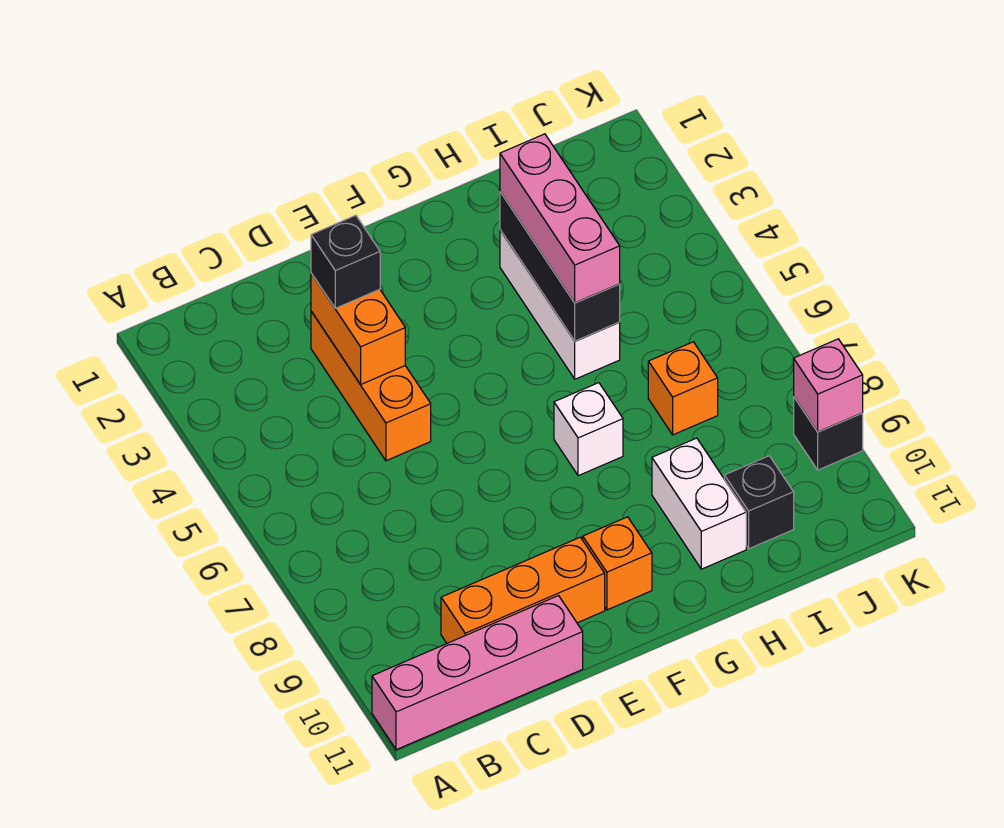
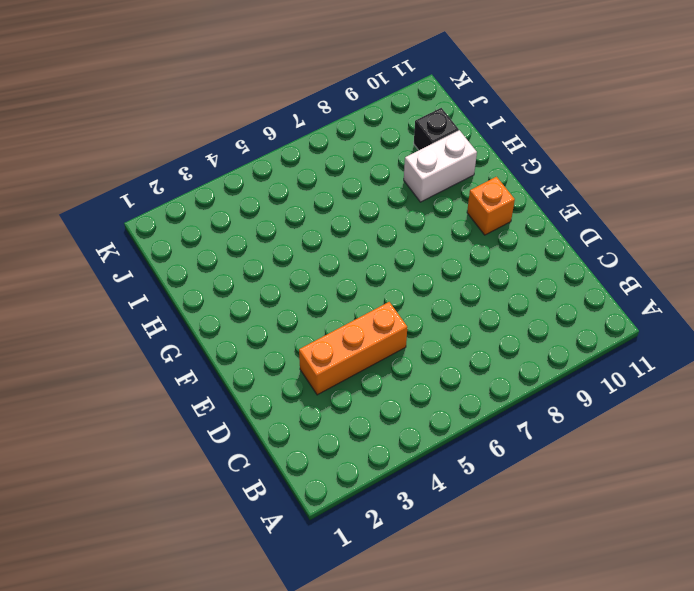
none -> pink 1x4 brick [372,596,583,750]
none -> orange 1x3 brick [441,537,605,643]
none -> white 1x1 brick [554,383,623,476]

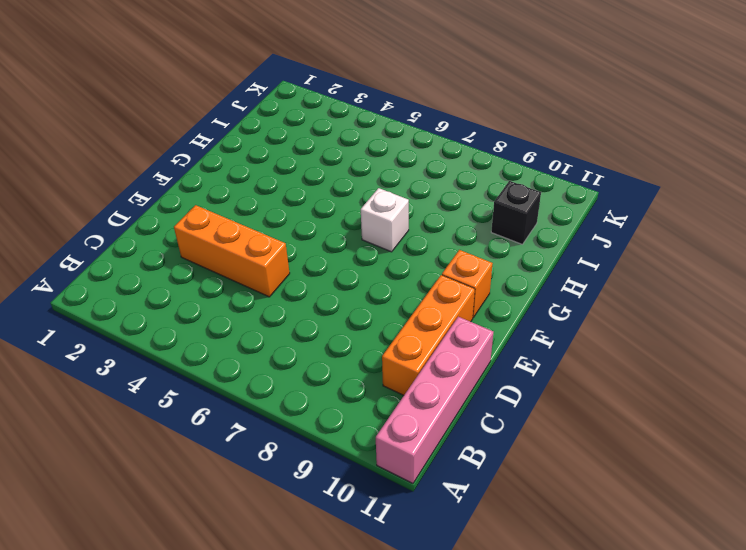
none -> white 1x3 brick [500,230,620,379]
none -> white 1x2 brick [652,438,746,569]
none -> orange 1x1 brick [648,342,718,435]

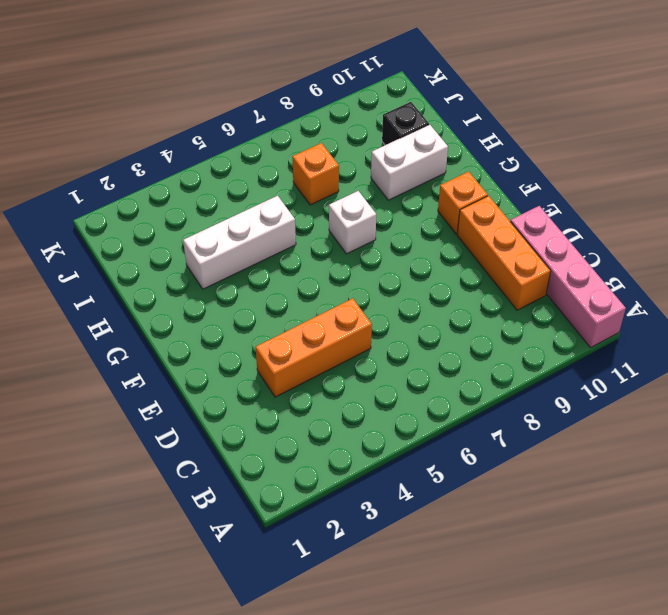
none -> black 1x1 brick [794,398,863,470]
none -> orange 1x2 brick [311,273,405,385]
none -> black 1x3 brick [500,192,620,341]

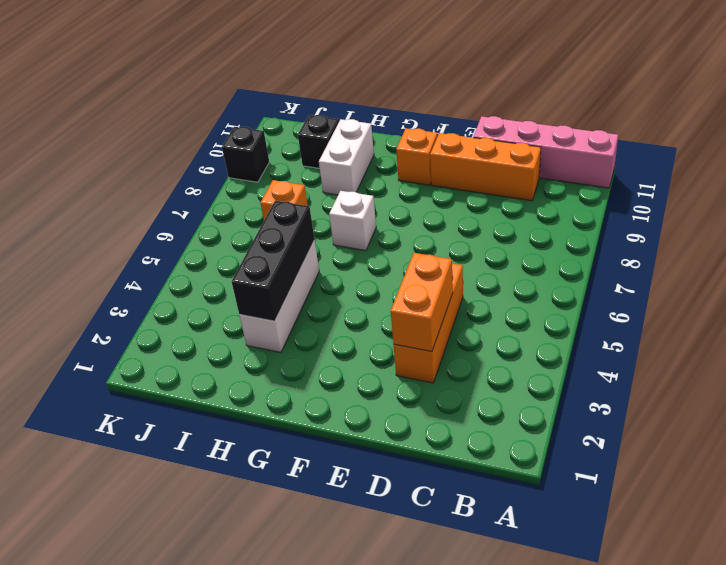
none -> pink 1x1 brick [794,339,863,432]
none -> black 1x1 brick [311,215,380,308]
none -> pink 1x3 brick [500,134,620,303]

